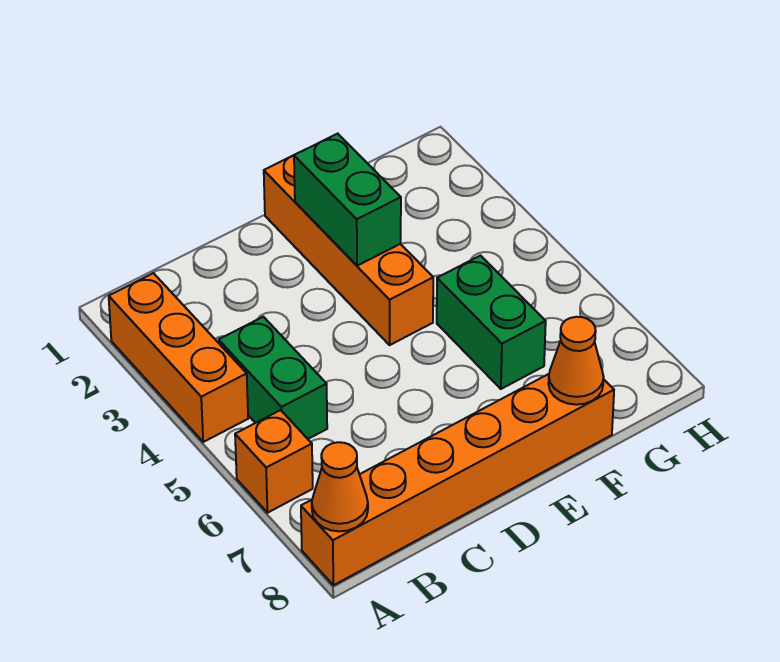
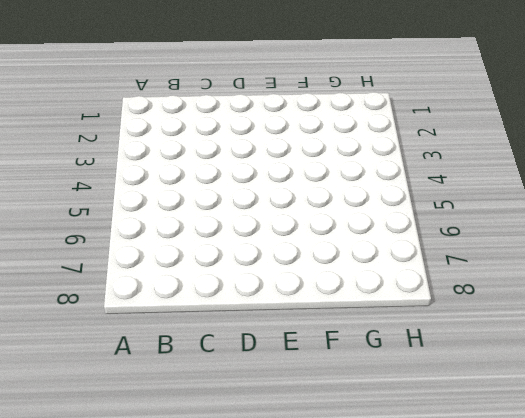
none -> orange 1x3 brick [109,273,248,442]
none -> orange 1x1 brick [235,410,313,513]

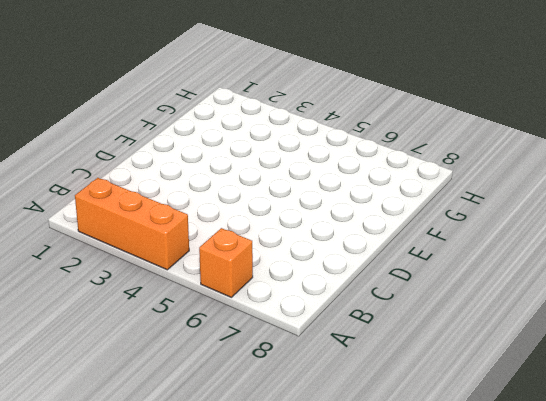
none -> orange 1x6 brick [301,374,614,585]
none -> green 1x2 brick [219,317,327,439]

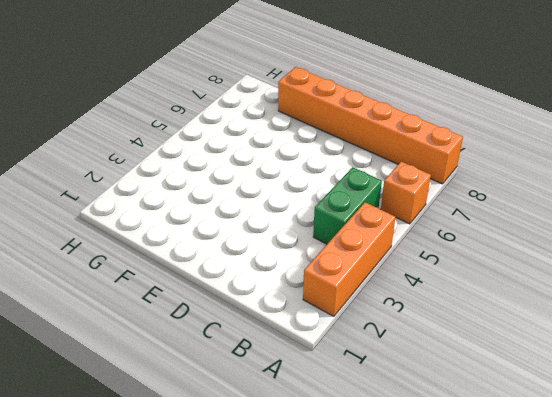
none -> orange 1x4 brick [264,155,433,345]
none -> green 1x2 brick [437,256,546,389]

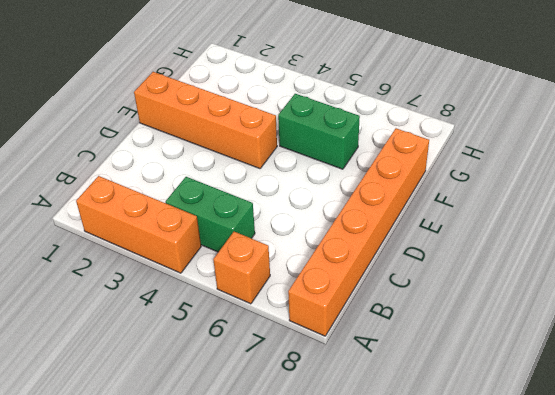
none -> orange 1x1 cone [312,442,368,531]
none -> green 1x2 brick [294,134,401,266]

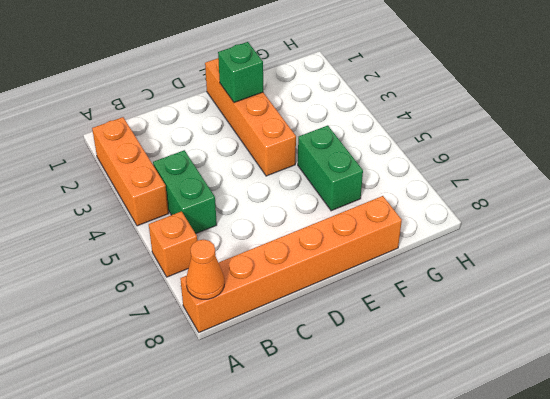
green 1x1 brick [218,42,263,103] -> green 1x2 brick [294,134,401,266]
none -> orange 1x1 cone [548,317,604,405]

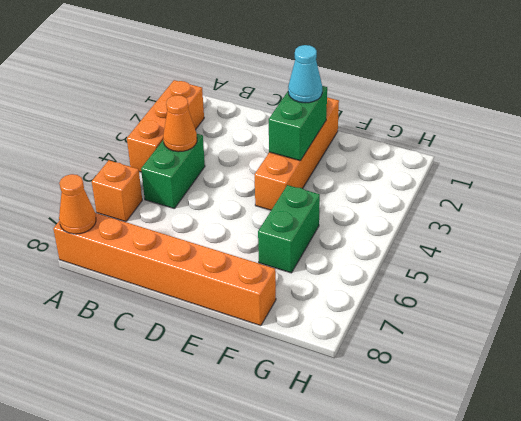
orange 1x1 cone [163,95,197,152] -> orange 1x1 cone moved to [548,317,604,405]
cyan 1x1 cone [288,45,322,103] -> none

